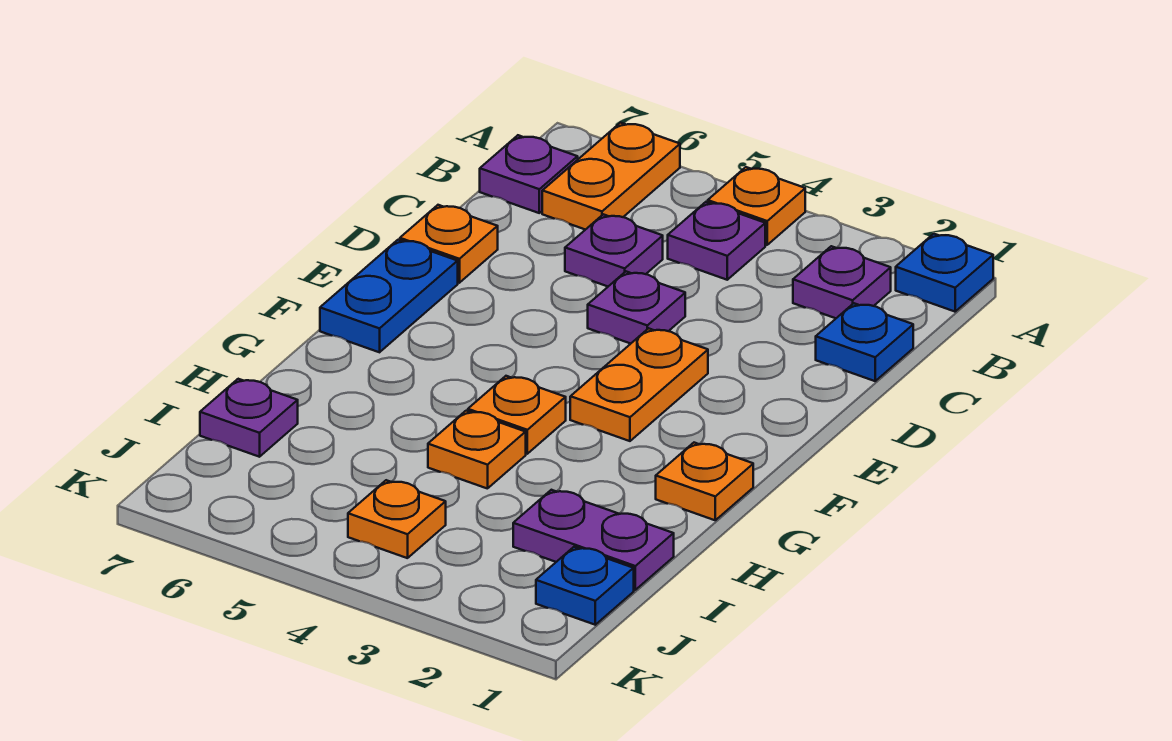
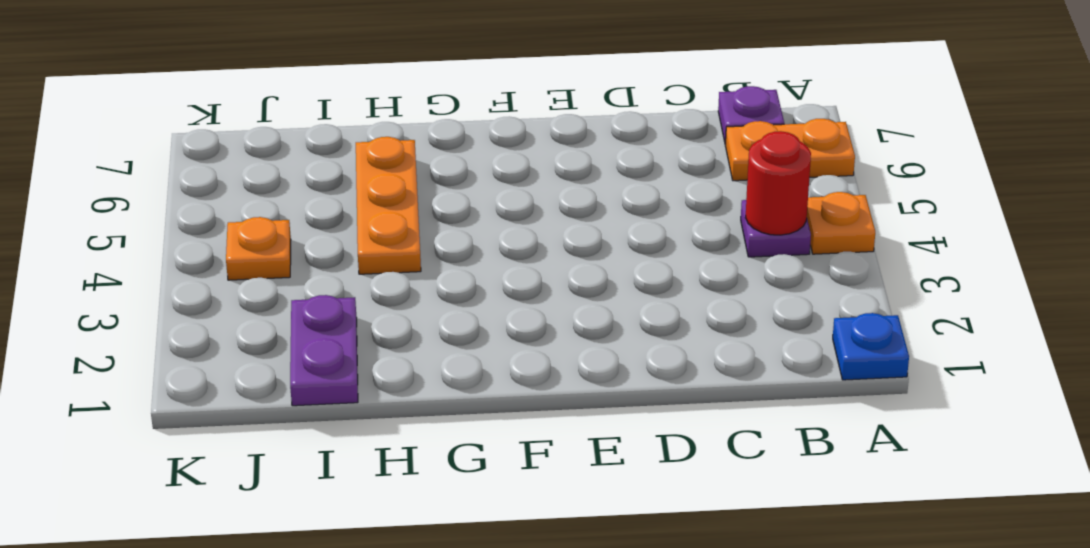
red 1x1 round brick [745,131,811,235] -> none
orange 1x3 plate [356,137,421,274] -> orange 1x1 plate [428,411,526,489]
none -> purple 1x1 plate [793,246,891,318]
none -> blue 1x1 plate [816,303,913,381]
none -> purple 1x1 plate [565,214,663,286]

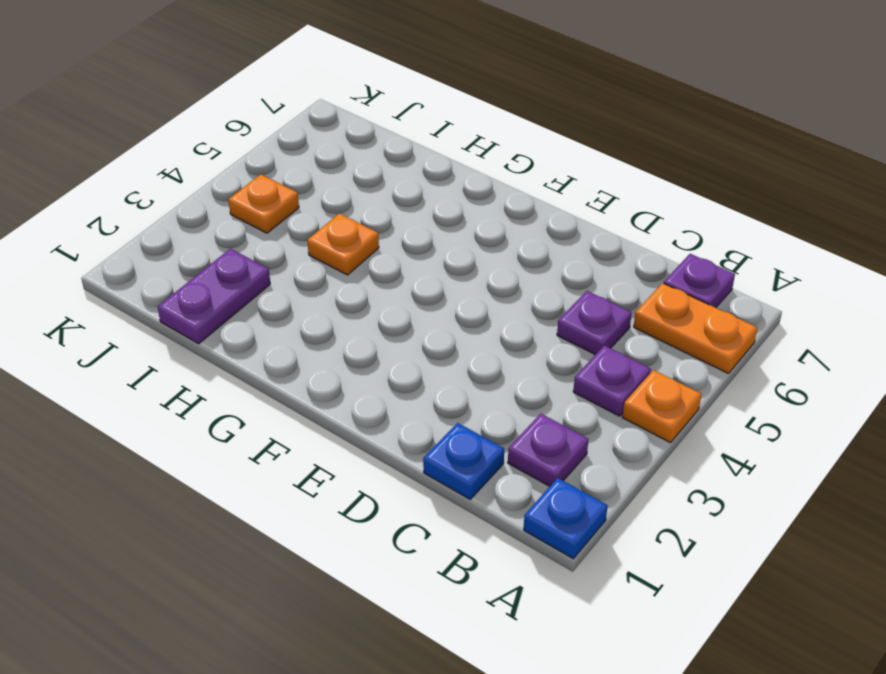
none -> purple 1x1 plate [588,272,685,344]
none -> orange 1x1 plate [400,205,498,283]
none -> orange 1x2 plate [570,328,708,441]

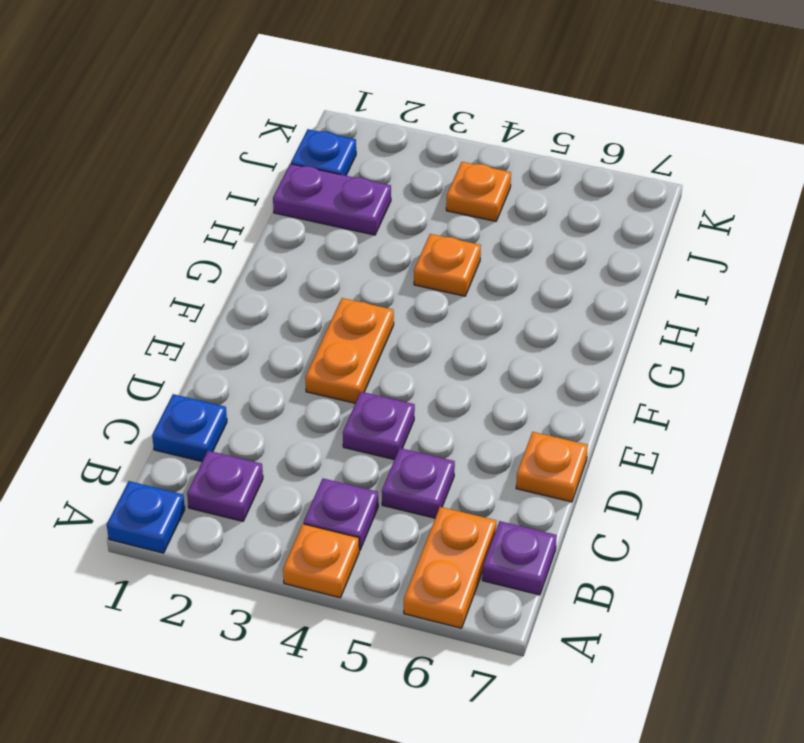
none -> blue 1x2 plate [320,240,458,352]
none -> orange 1x1 plate [656,443,753,520]
none -> orange 1x1 plate [468,376,566,454]

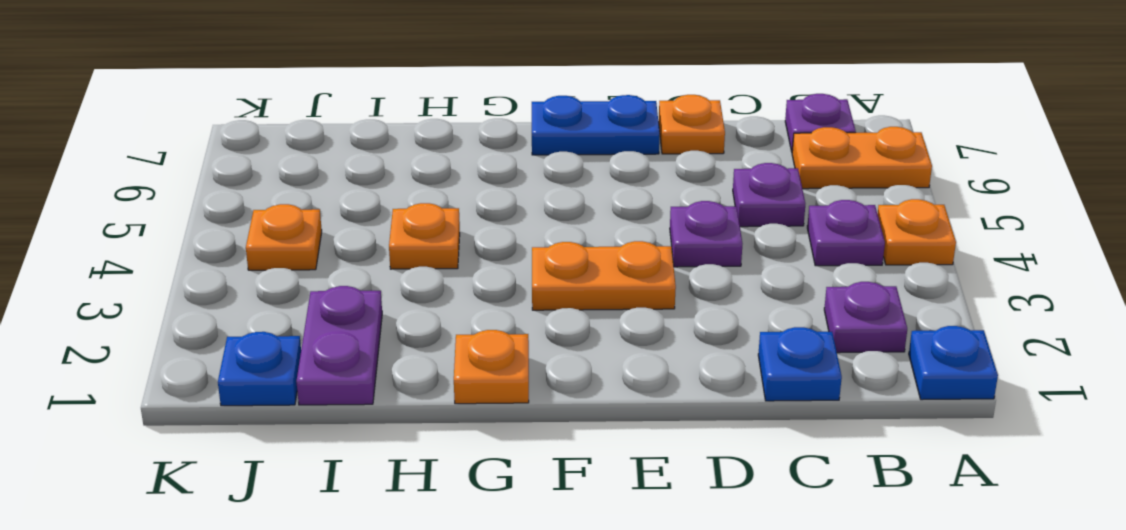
none -> orange 1x1 plate [468,376,566,454]
none -> purple 1x1 plate [200,379,298,457]

